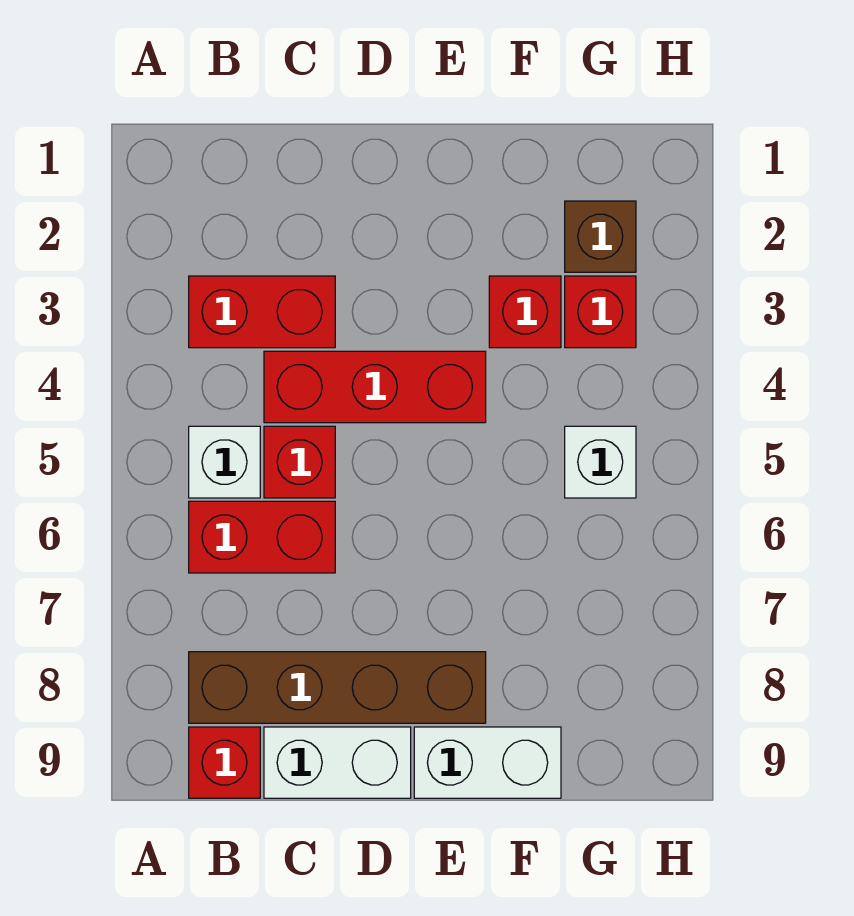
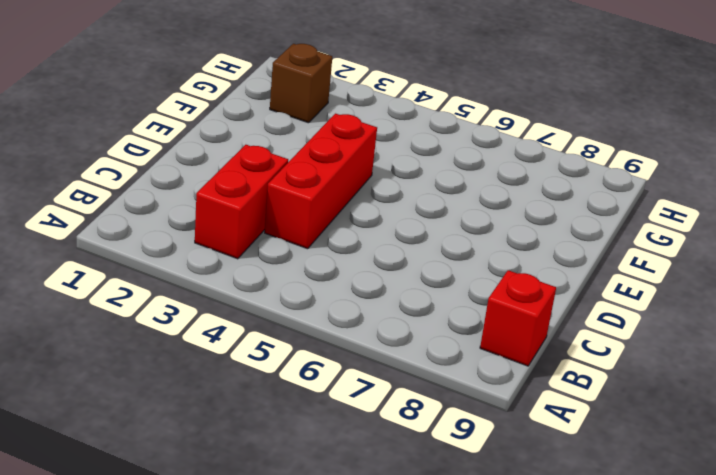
none -> white 1x1 brick [189,426,260,498]
none -> red 1x2 brick [189,501,335,573]
none -> brown 1x4 brick [189,652,486,723]

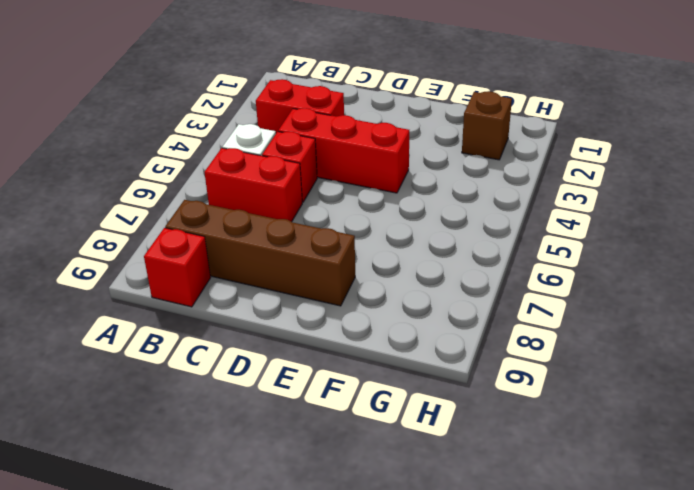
none -> white 1x2 brick [264,727,411,798]
none -> white 1x2 brick [414,727,561,798]
none -> red 1x1 brick [489,276,561,348]

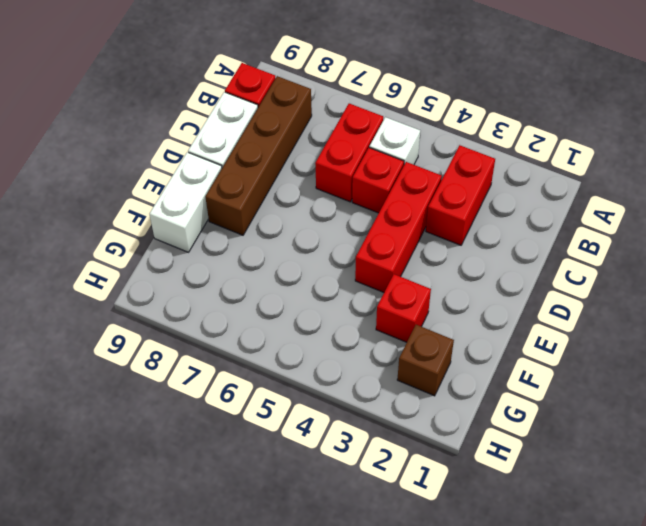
none -> red 1x1 brick [565,276,636,348]
none -> white 1x1 brick [565,426,636,498]

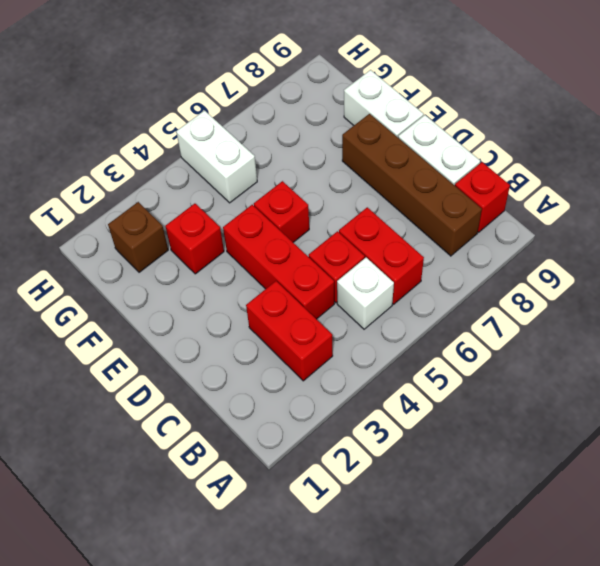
red 1x1 brick [254,181,309,242] -> red 1x1 brick moved to [565,276,636,348]
white 1x2 brick [176,111,257,203] -> white 1x1 brick [565,426,636,498]

